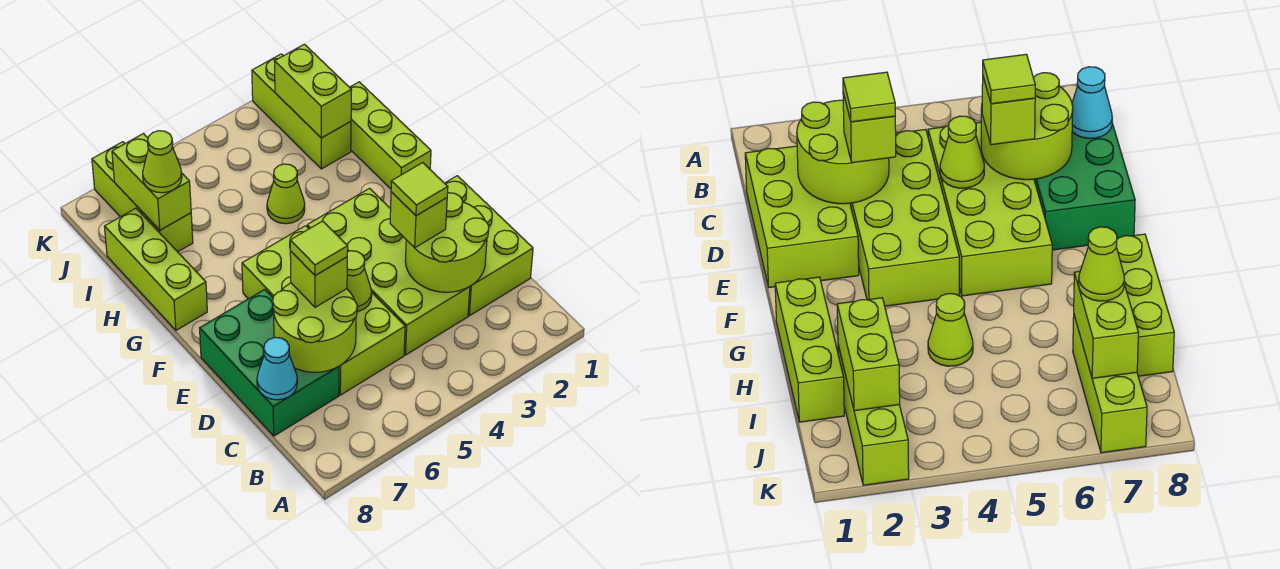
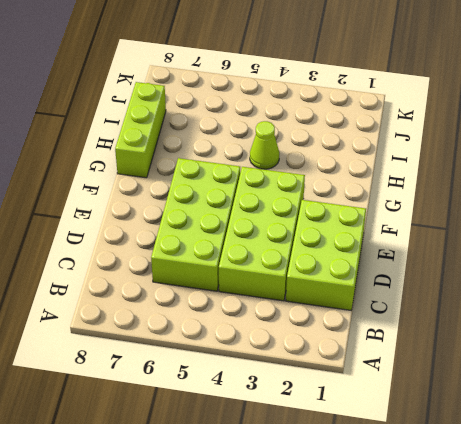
none -> green 2x3 brick [200,289,339,436]
none -> lime 1x3 brick [350,82,431,189]
none -> lime 1x3 brick [252,54,351,169]

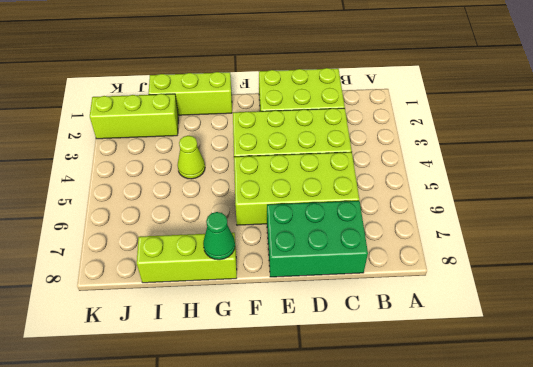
green 1x1 cone [203,212,235,260] -> none
none -> lime 1x3 brick [92,142,193,252]
none -> lime 2x2 round brick [405,193,489,292]
none -> lime 2x2 round brick [272,283,357,372]

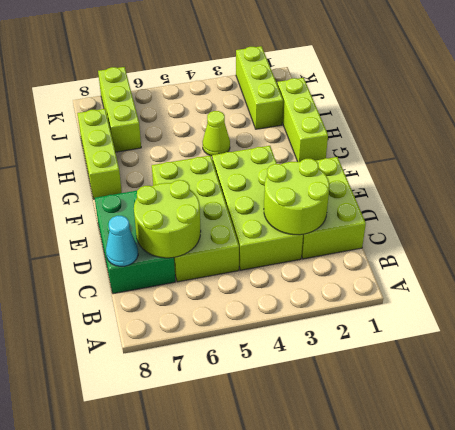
none -> lime 1x1 cone [347,251,372,312]
none -> lime 1x2 brick [275,44,352,138]
none -> lime 1x2 brick [112,134,191,230]

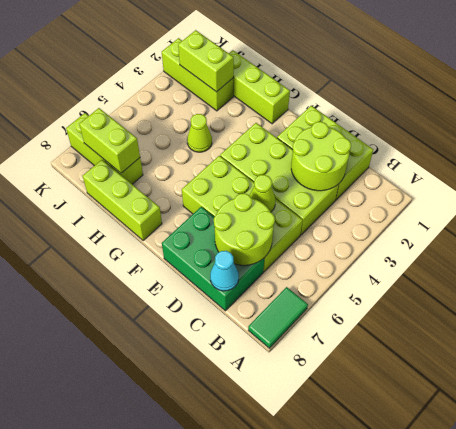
green 1x2 tile [248,287,308,348] -> none
none -> lime 1x1 brick [390,192,447,248]
none -> lime 1x1 brick [290,251,347,307]
none -> lime 1x1 cone [143,131,182,193]

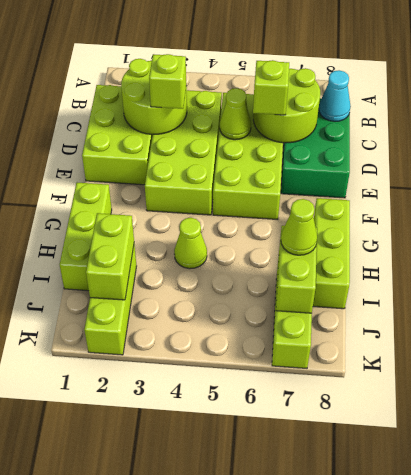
none -> lime 1x1 tile [391,163,448,216]
none -> lime 1x1 tile [290,221,348,276]

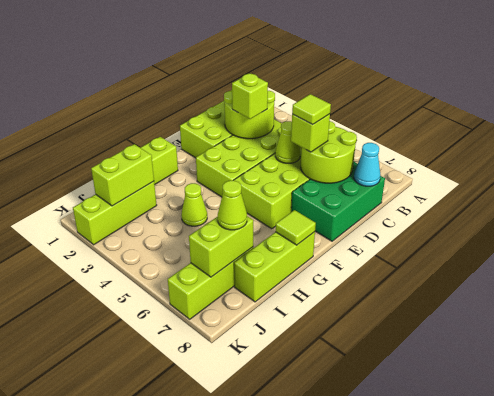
lime 1x1 tile [275,210,316,245] -> lime 1x1 tile moved to [391,163,448,216]

